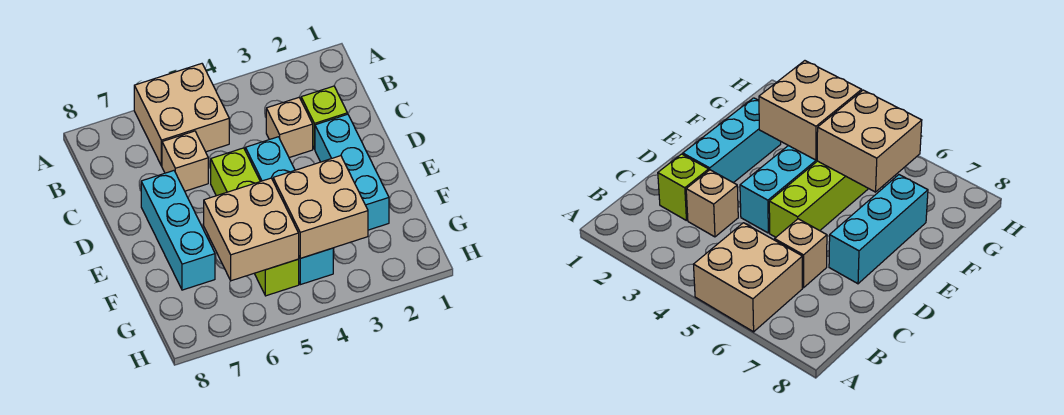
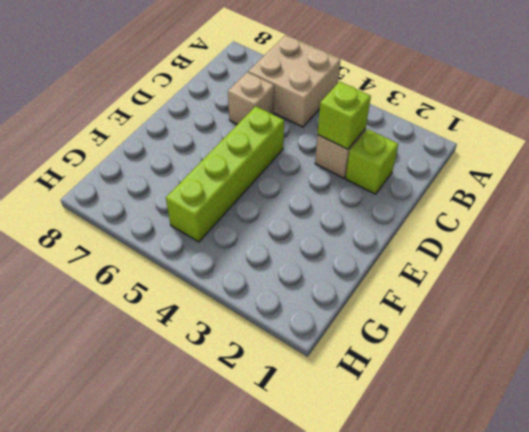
lime 1x1 brick [318,82,371,149] -> none
none -> cyan 1x3 brick [315,114,389,230]
none -> cyan 1x4 brick [245,137,333,285]

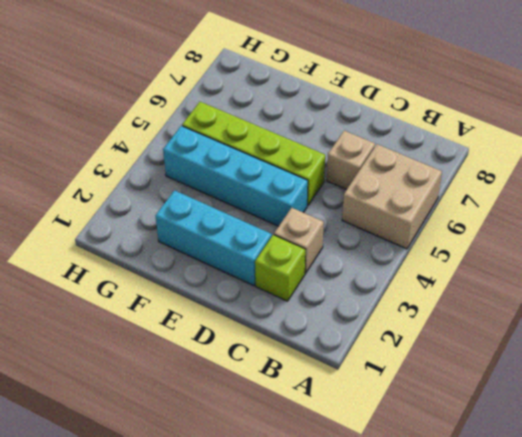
none -> cyan 1x3 brick [141,171,215,290]
none -> tan 2x2 brick [273,156,368,258]

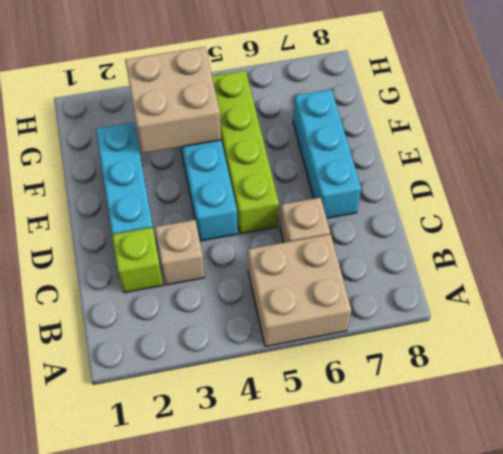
none -> tan 2x2 brick [204,178,299,281]

